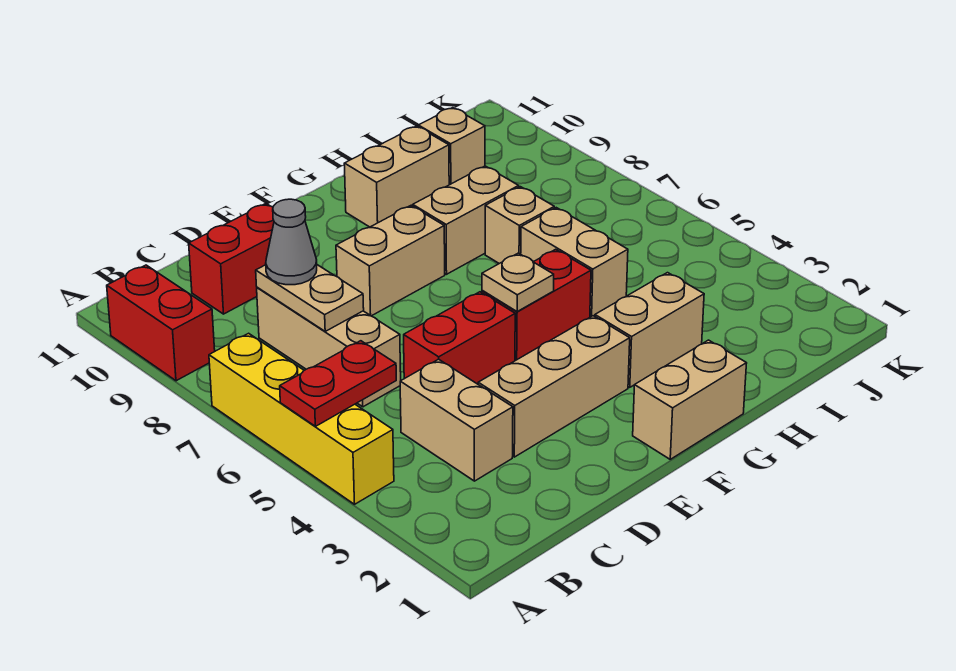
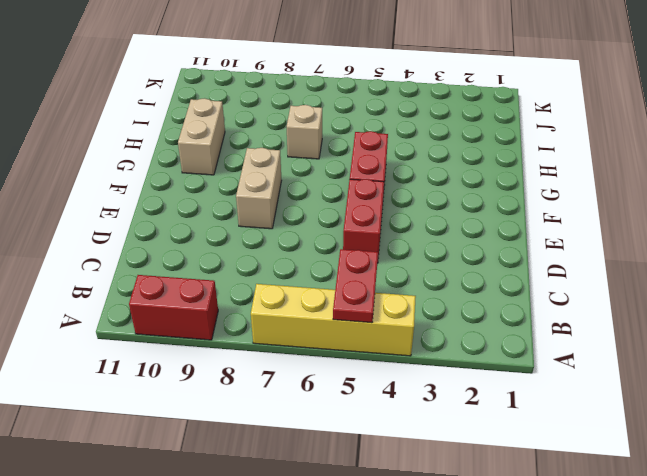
none -> tan 1x2 brick [400,359,513,481]
none -> tan 1x3 brick [257,287,401,407]
none -> red 1x2 brick [189,204,274,314]

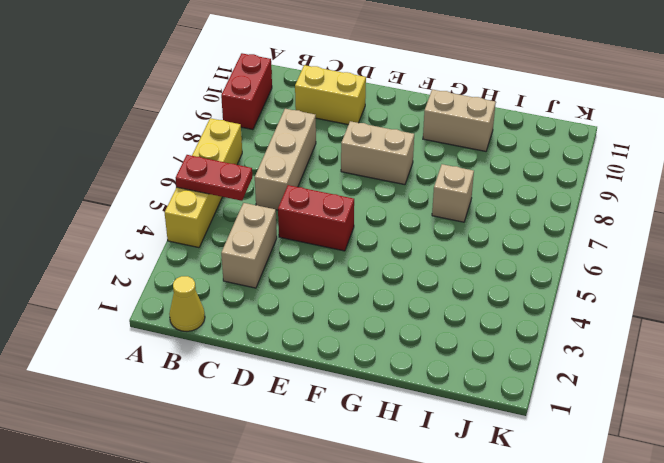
yellow 1x1 cone [169,276,205,331] -> none
yellow 1x2 brick [295,65,366,125] -> red 1x2 brick [189,204,274,314]
none -> tan 1x3 brick [478,316,630,457]
none -> tan 1x2 brick [633,340,747,459]
none -> red 1x2 brick [482,249,591,361]

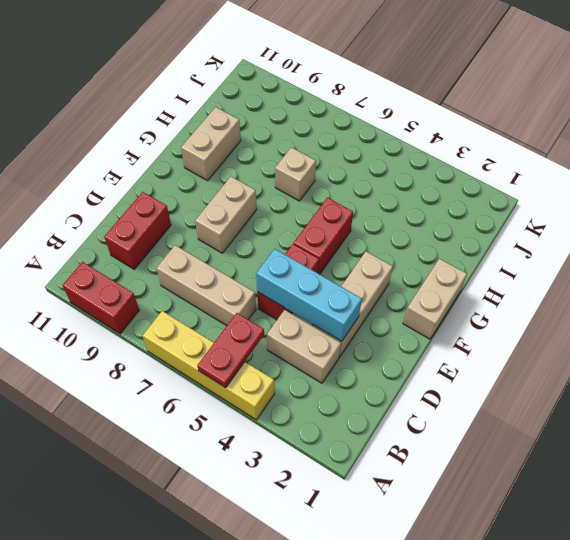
cyan 1x3 brick [256,249,362,341] -> none
none -> tan 1x2 brick [595,273,704,387]
none -> tan 1x2 brick [413,166,519,274]
none -> tan 1x2 brick [521,208,628,317]

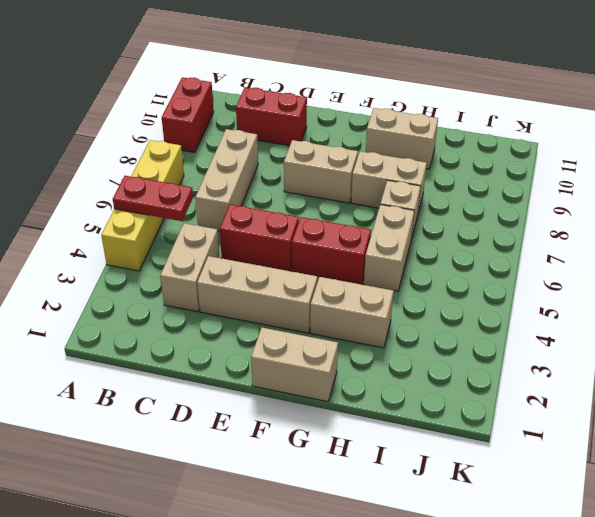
none -> tan 1x1 brick [418,108,485,185]
none -> tan 1x2 plate [256,265,364,331]
none -> tan 1x1 plate [482,253,554,311]

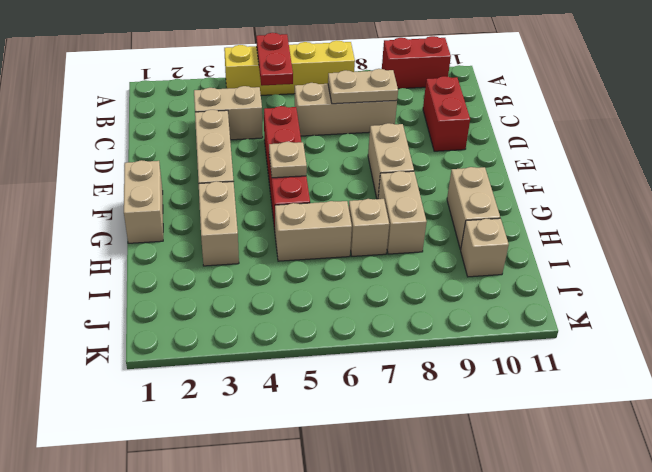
none -> grey 1x1 cone [266,199,317,285]

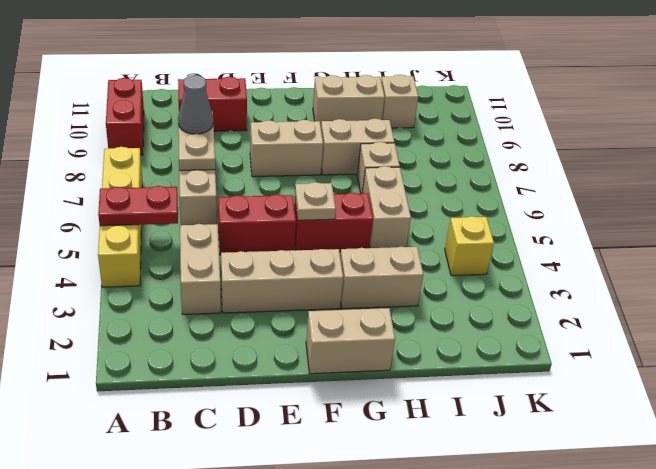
yellow 1x1 brick [445,216,494,276] -> none

